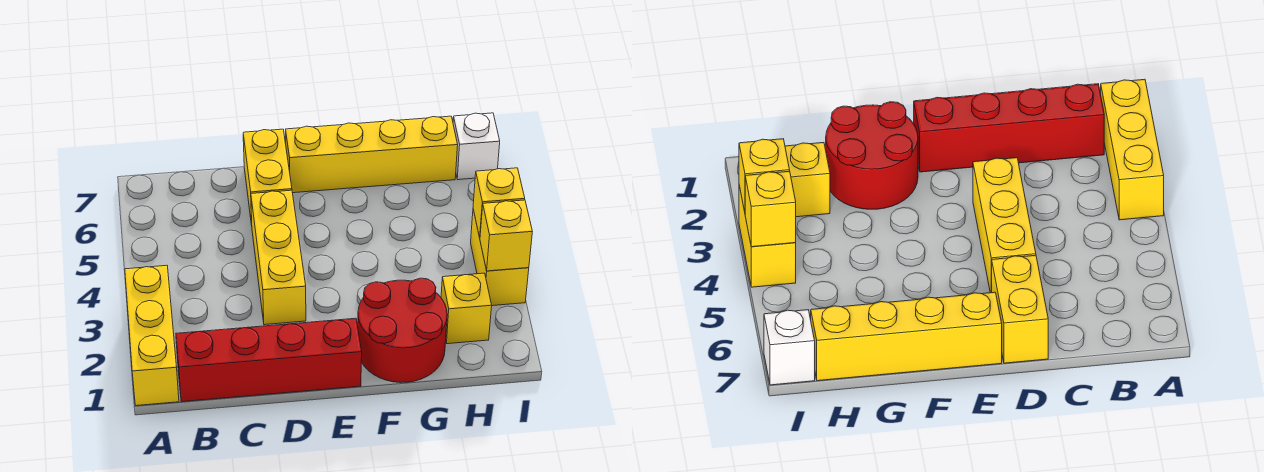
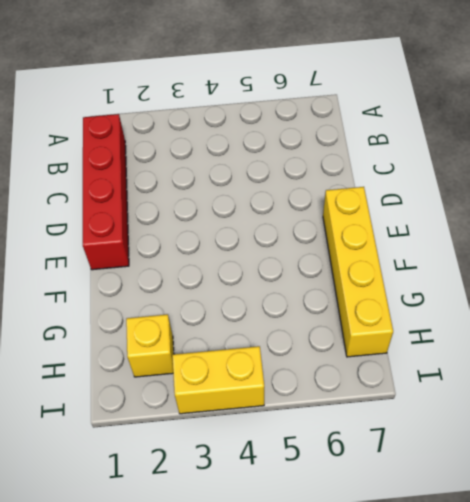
none -> yellow 1x3 brick [125,265,179,406]
none -> yellow 1x3 brick [251,190,306,325]

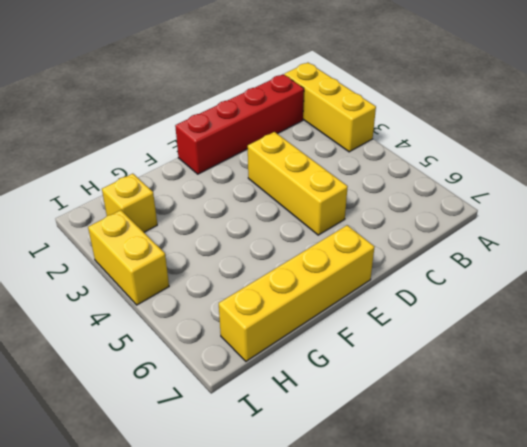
none -> yellow 1x2 brick [243,129,292,225]
none -> red 2x2 round brick [358,278,447,383]

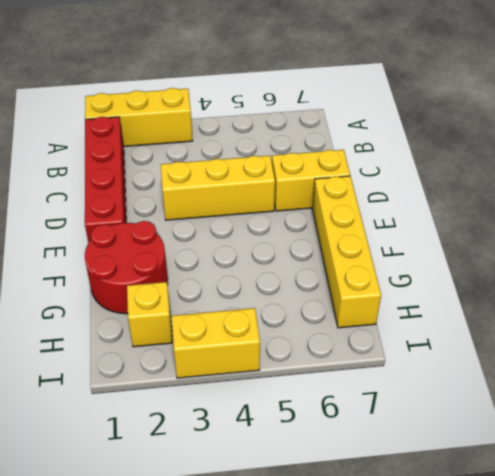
none -> white 1x1 brick [453,113,500,180]
none -> yellow 1x1 brick [480,200,532,271]

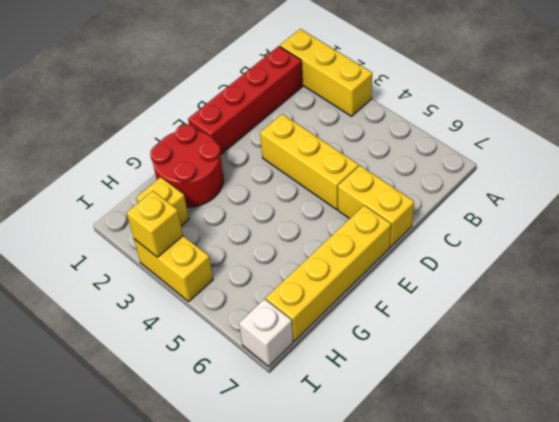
none -> yellow 1x1 brick [473,168,525,238]

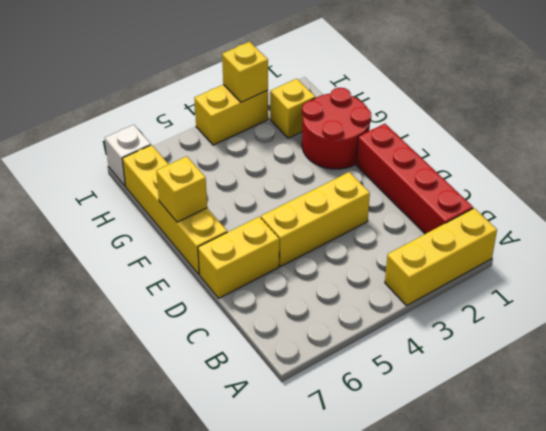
yellow 1x1 brick [156,156,207,222] -> yellow 1x1 brick moved to [473,168,525,238]

